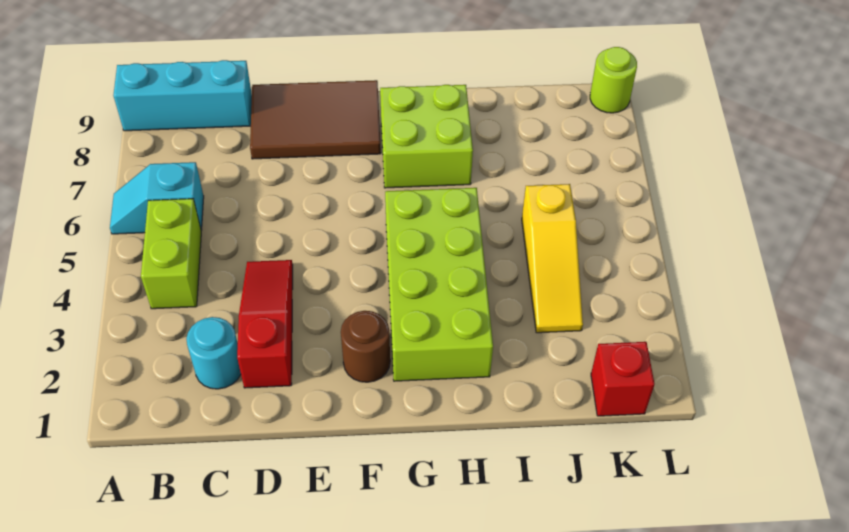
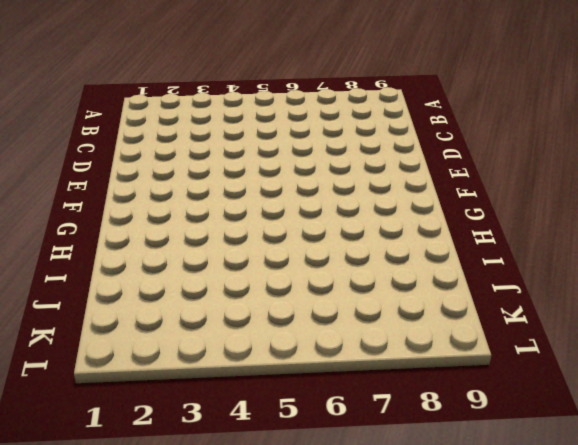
none -> cyan 1x2 slope [110,162,204,234]
none -> cyan 1x3 brick [113,60,252,131]
none -> lime 1x2 brick [141,199,201,309]

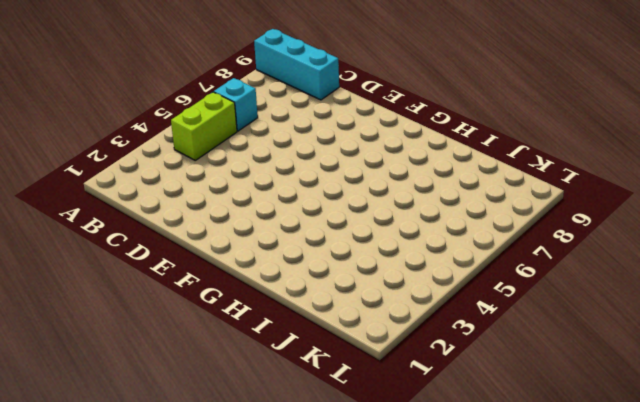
none -> cyan 1x1 round brick [186,317,241,389]
none -> red 1x3 slope [237,260,293,388]
none -> brown 2x3 tile [250,80,381,159]

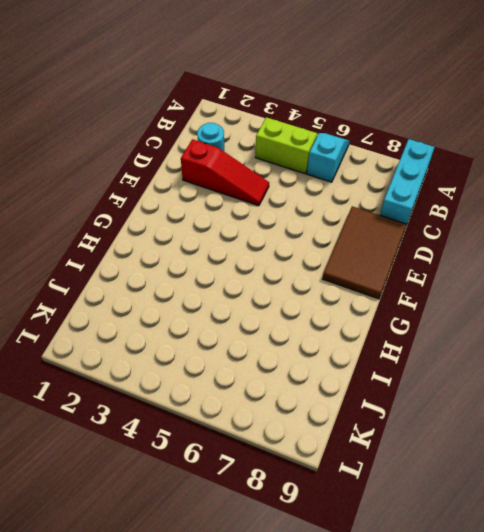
none -> brown 1x1 round brick [341,311,390,382]
none -> lime 2x4 brick [385,188,493,381]
none -> lime 2x2 brick [380,85,473,188]

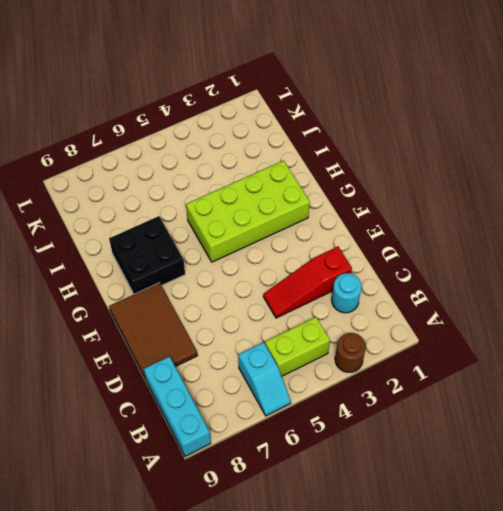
brown 1x1 round brick [335,333,366,372] -> brown 1x1 round brick moved to [341,311,390,382]
black 2x2 brick [109,216,185,294] -> lime 2x2 brick [380,85,473,188]
none -> yellow 1x3 slope [522,184,583,333]
none -> red 1x1 brick [591,341,655,416]
none -> lime 1x1 round brick [590,47,637,113]

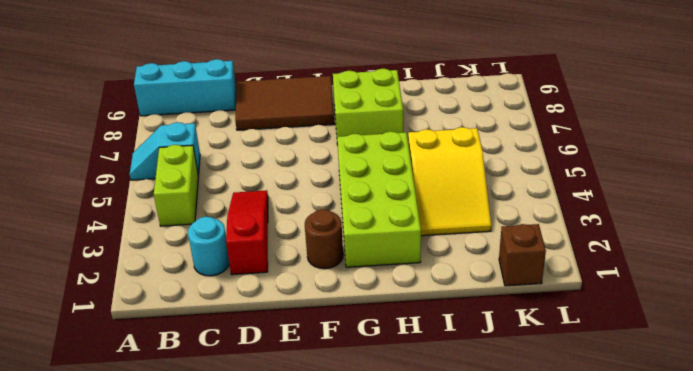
yellow 2x3 slope [408,127,491,236] -> yellow 1x3 slope [522,184,583,333]
brown 1x1 brick [499,224,546,286] -> red 1x1 brick [591,341,655,416]
none -> lime 1x1 round brick [590,47,637,113]

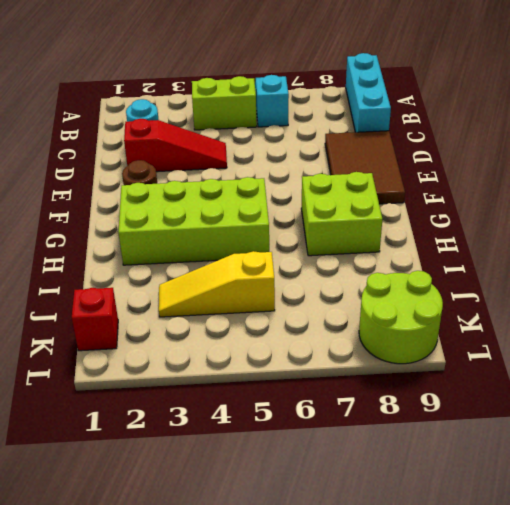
lime 2x2 round brick [359,271,443,364] -> lime 1x1 round brick [590,47,637,113]

